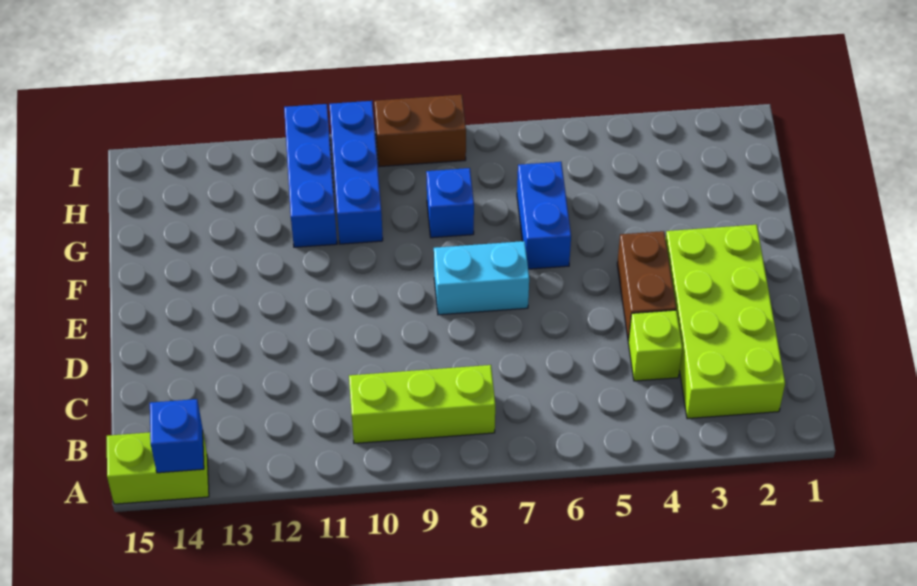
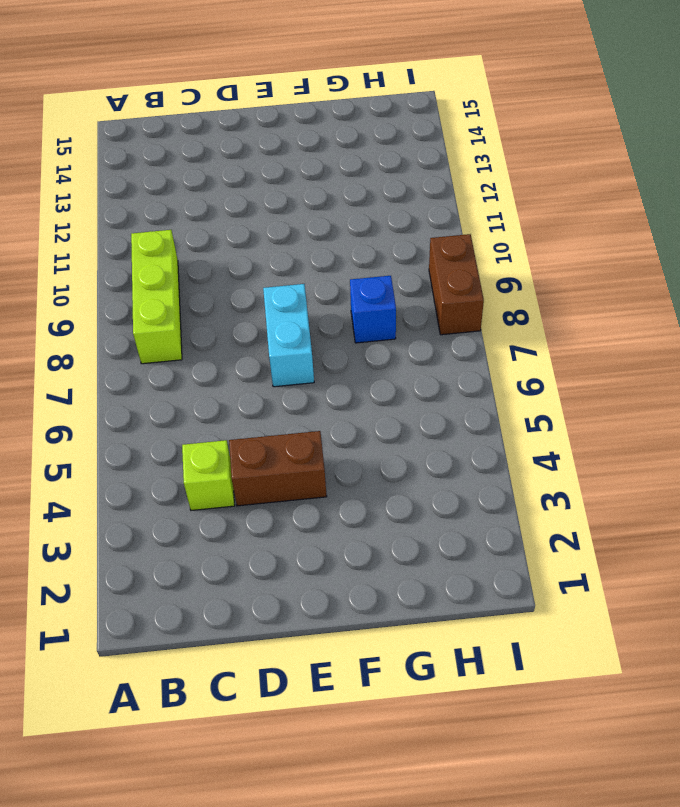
none -> lime 1x2 brick [107,432,209,504]
none -> lime 2x4 brick [666,225,785,419]
none -> blue 1x2 brick [517,162,571,269]

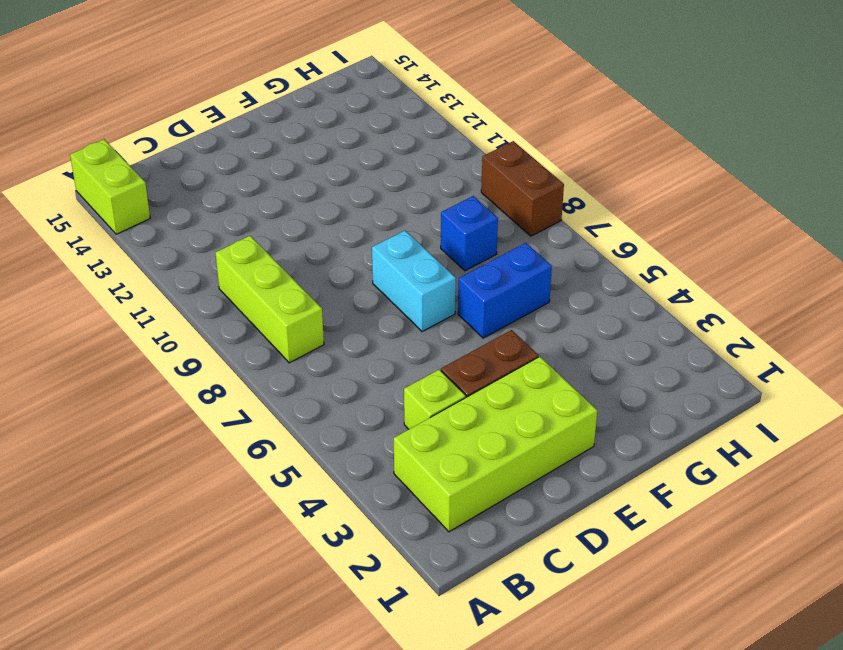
none -> blue 1x3 brick [329,101,383,244]
none -> blue 1x3 brick [284,104,337,247]
none -> blue 1x1 brick [150,399,204,473]

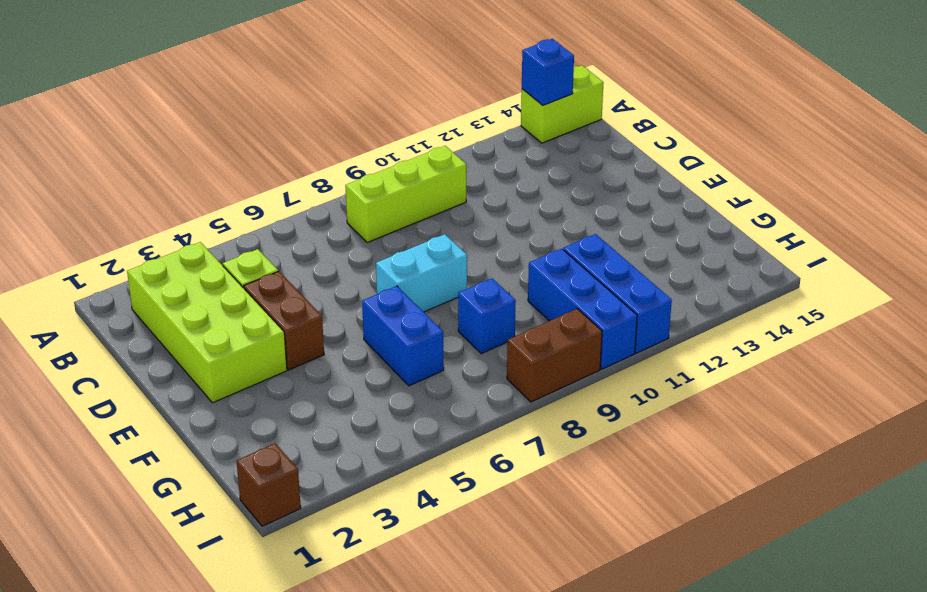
brown 1x1 brick [237,443,301,526] -> none

